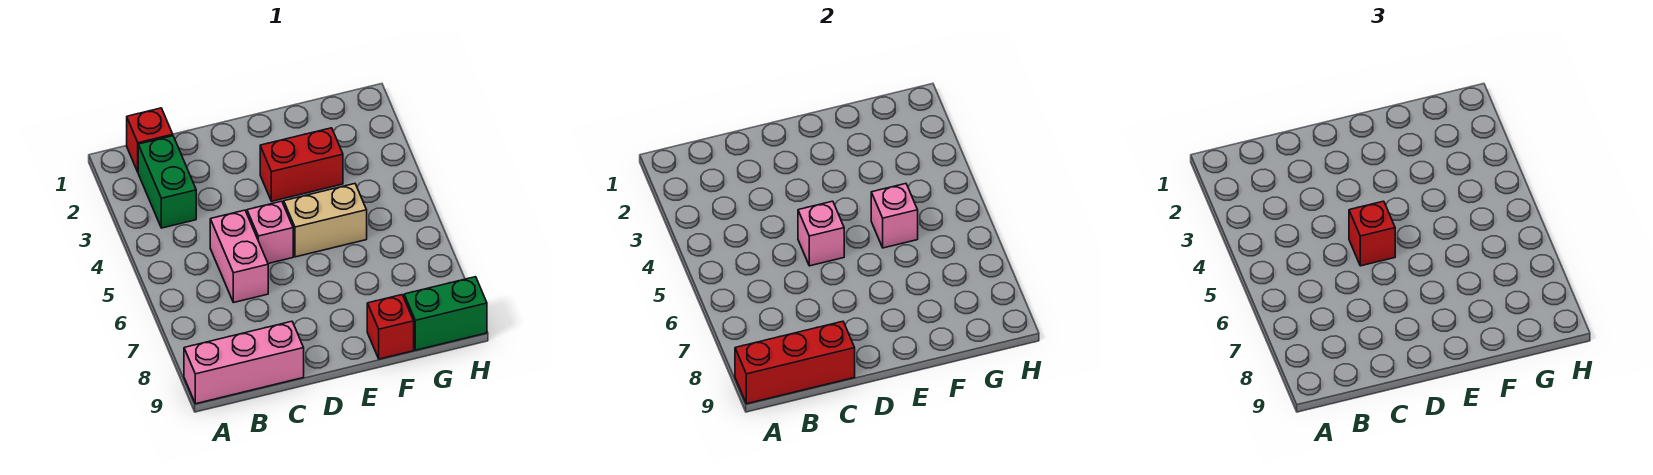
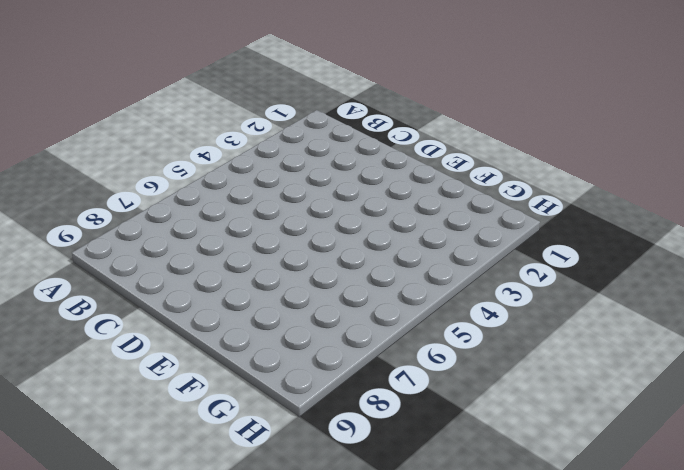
none -> pink 1x3 brick [184,321,304,404]
none -> red 1x1 brick [127,108,173,172]
none -> green 1x2 brick [138,136,196,228]

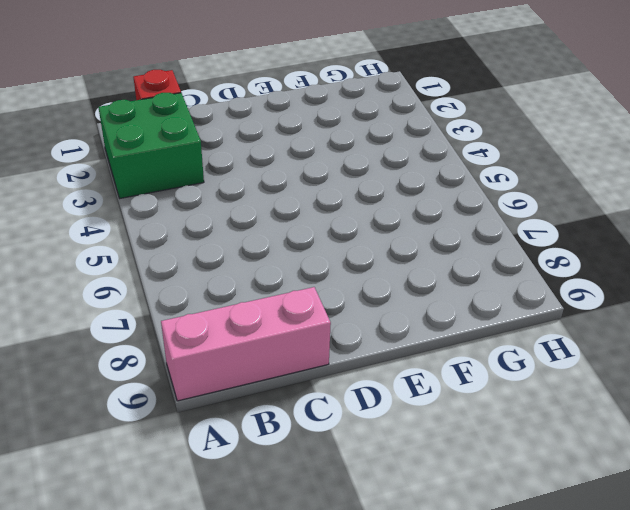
green 2x2 brick [98,93,204,198] -> green 1x2 brick [138,136,196,228]
none -> pink 1x2 brick [210,210,268,303]
none -> pink 1x1 brick [247,201,293,264]
none -> red 1x2 brick [260,128,343,201]

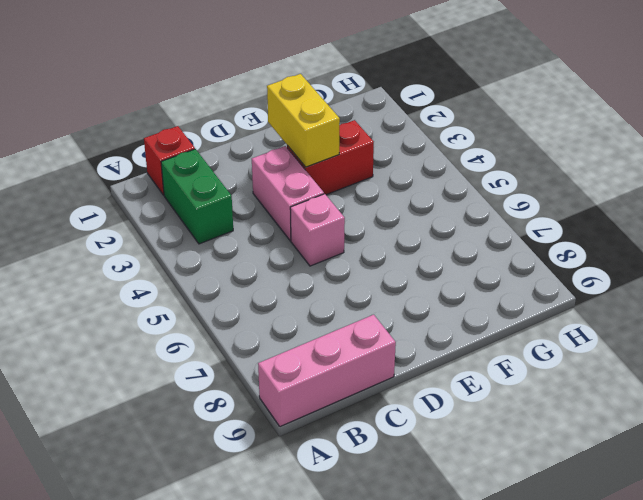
pink 1x2 brick [252,146,324,241] -> pink 1x2 brick moved to [210,210,268,303]
yellow 1x2 brick [267,74,340,167] -> none
none -> tan 1x2 brick [284,184,367,257]
none -> red 1x1 brick [367,295,414,359]
none -> green 1x2 brick [404,277,487,350]

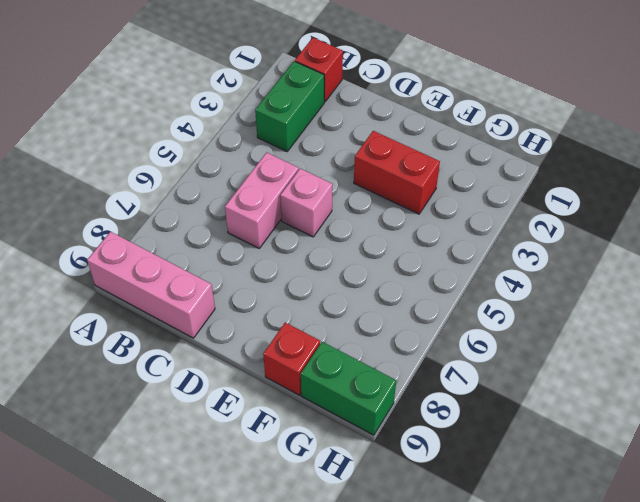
none -> tan 1x2 brick [284,184,367,257]
none -> red 1x3 brick [735,321,855,404]
none -> pink 1x1 brick [798,201,844,266]

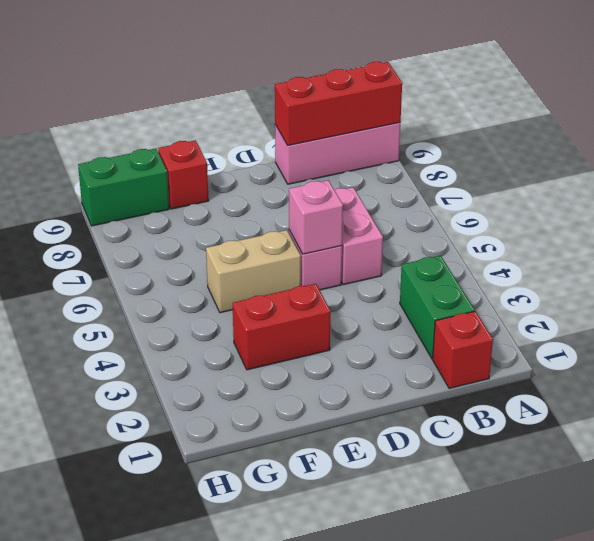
none -> pink 1x1 brick [871,184,918,248]
none -> red 1x1 brick [1349,201,1395,266]

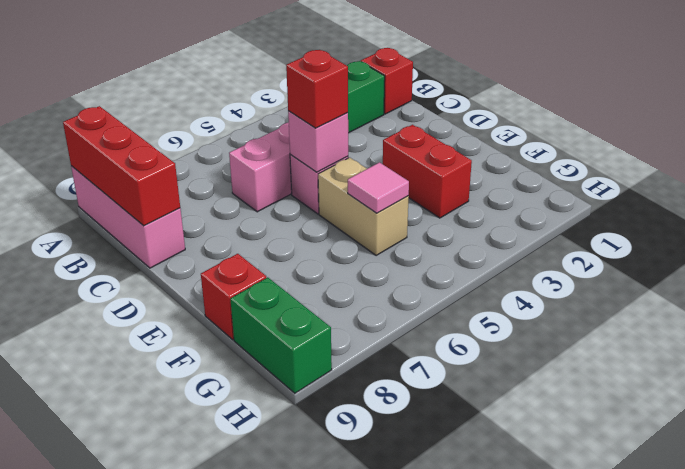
pink 1x1 tile [348,162,409,213] -> pink 1x1 brick [871,184,918,248]

